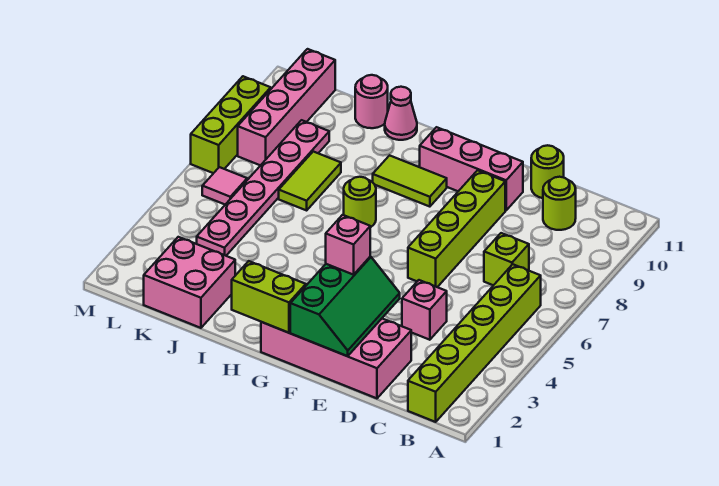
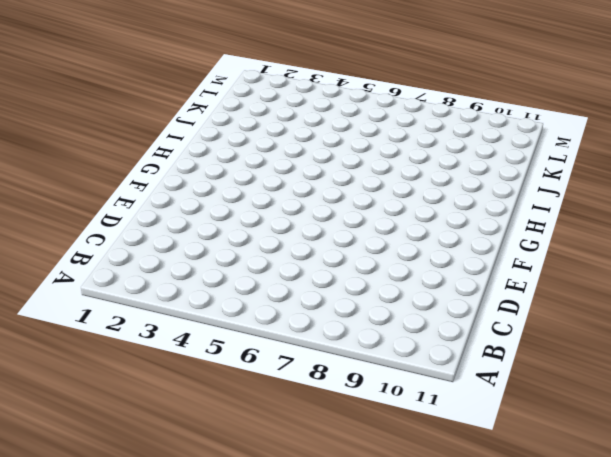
none -> lime 1x6 brick [408,264,541,422]
none -> lime 1x1 brick [484,233,529,285]
none -> lime 1x1 round brick [543,177,576,230]

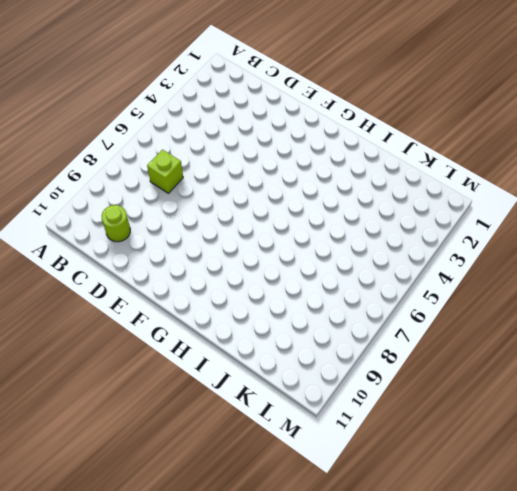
none -> lime 1x6 brick [408,264,541,422]
none -> pink 2x4 brick [261,319,411,398]
none -> pink 1x1 brick [402,280,447,340]

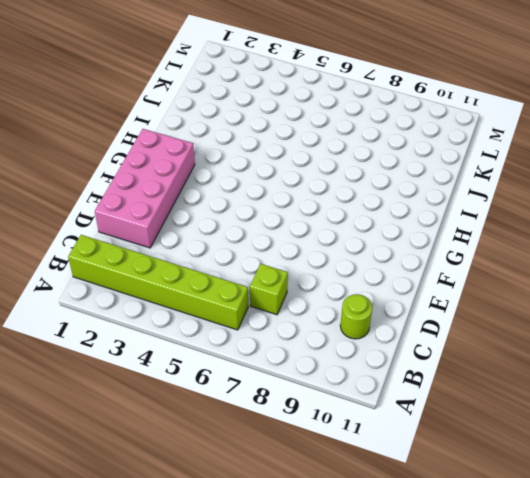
none -> pink 1x1 brick [402,280,447,340]
none -> lime 1x1 round brick [531,145,564,198]
none -> lime 1x4 brick [408,170,505,287]

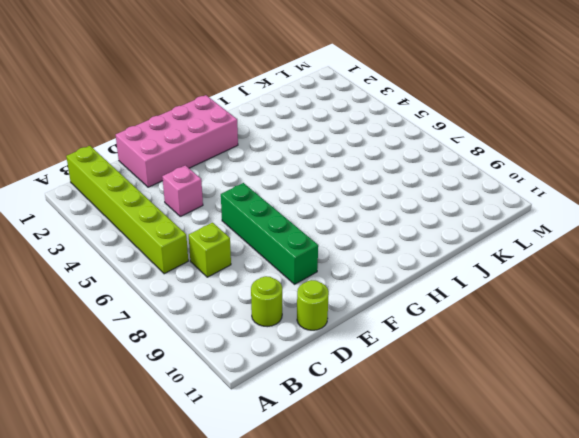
green 1x4 brick [221,183,318,284] -> lime 1x4 brick [408,170,505,287]
none -> pink 1x3 brick [420,127,523,210]
none -> lime 1x2 tile [373,155,447,207]
none -> lime 1x1 round brick [344,177,376,227]

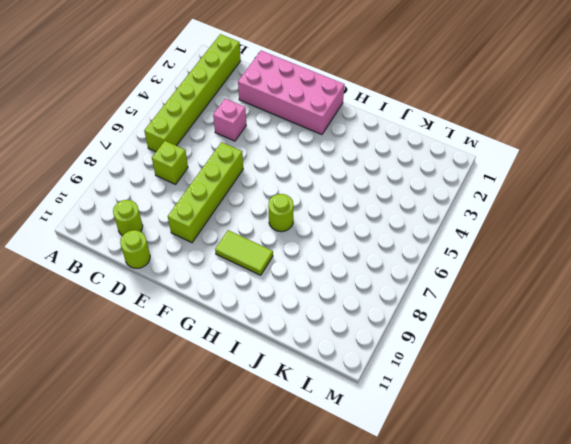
none -> pink 1x3 brick [420,127,523,210]
none -> pink 1x1 cone [385,87,417,140]
none -> pink 2x2 brick [144,237,235,328]

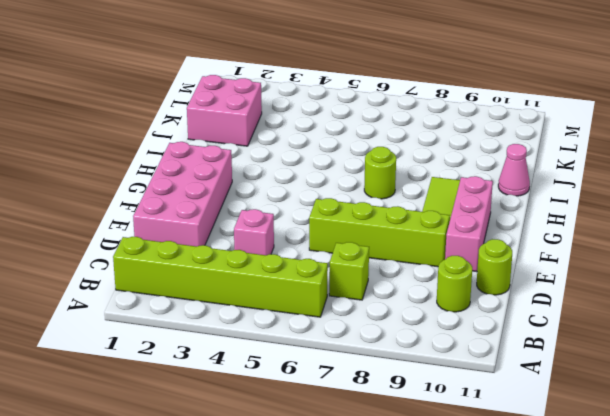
none -> lime 1x2 tile [279,152,341,210]
none -> pink 1x1 round brick [355,75,388,128]
none -> pink 1x6 plate [197,120,329,256]

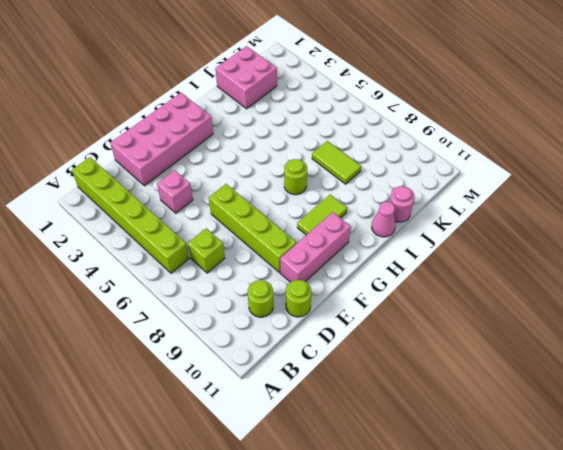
none -> pink 1x6 plate [197,120,329,256]
none -> pink 1x1 tile [202,167,247,204]
none -> pink 1x4 brick [238,49,335,166]

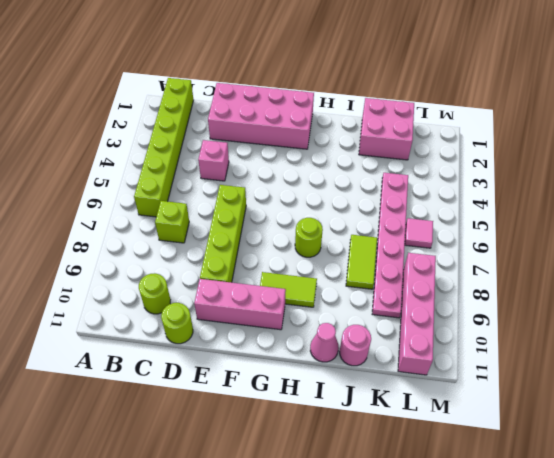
none -> lime 1x3 brick [191,76,271,173]
none -> green 2x3 slope [290,257,400,356]
none -> lime 1x2 brick [232,261,306,333]

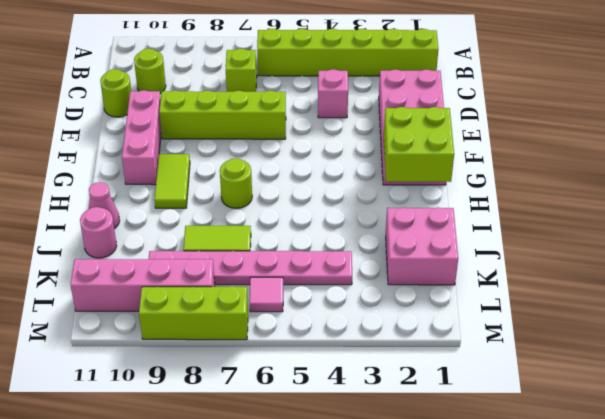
lime 2x2 brick [384,107,454,182] -> lime 1x2 brick [232,261,306,333]
none -> green 2x3 slope [290,257,400,356]
none -> pink 1x1 brick [326,215,370,275]

